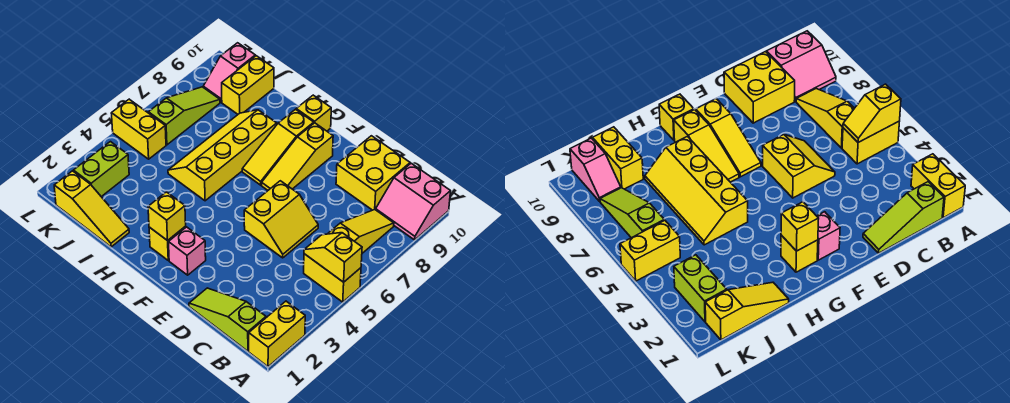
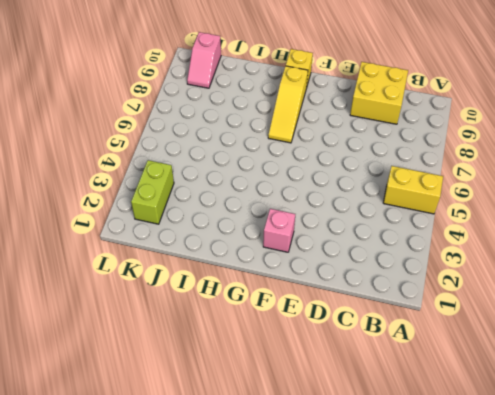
none -> yellow 1x2 brick [249,301,305,367]
none -> pink 2x2 slope [376,163,450,240]
none -> lime 1x3 slope [189,288,266,351]

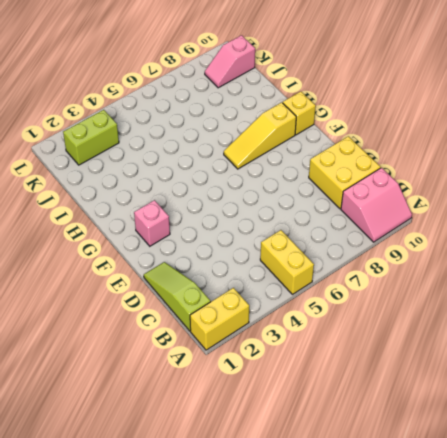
pink 2x2 slope [341,168,412,242] -> pink 2x2 slope turned to [376,163,450,240]
none -> yellow 1x3 slope [328,210,394,253]
none -> yellow 2x2 slope [244,181,318,258]
none -> yellow 1x3 slope [262,123,333,190]

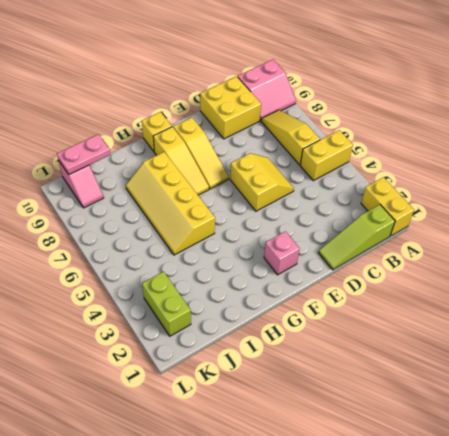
pink 1x2 plate [57,134,110,174] -> none
none -> yellow 1x1 brick [149,226,186,260]
none -> yellow 1x3 slope [54,171,129,247]
none -> yellow 1x2 brick [222,56,274,114]

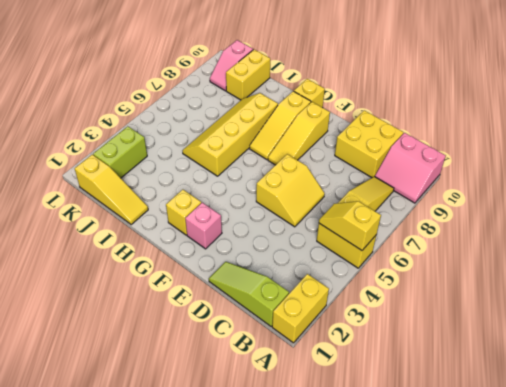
none -> yellow 1x2 brick [111,99,166,159]
none -> lime 1x3 slope [148,87,220,145]
none -> yellow 1x1 brick [148,192,186,241]

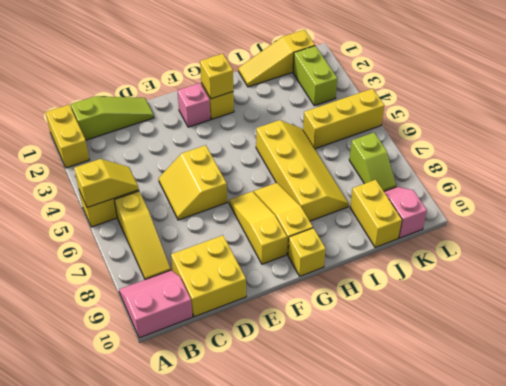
yellow 1x3 brick [303,89,384,149] -> yellow 1x2 brick [111,99,166,159]
lime 1x2 slope [349,133,397,191] -> lime 1x3 slope [148,87,220,145]

